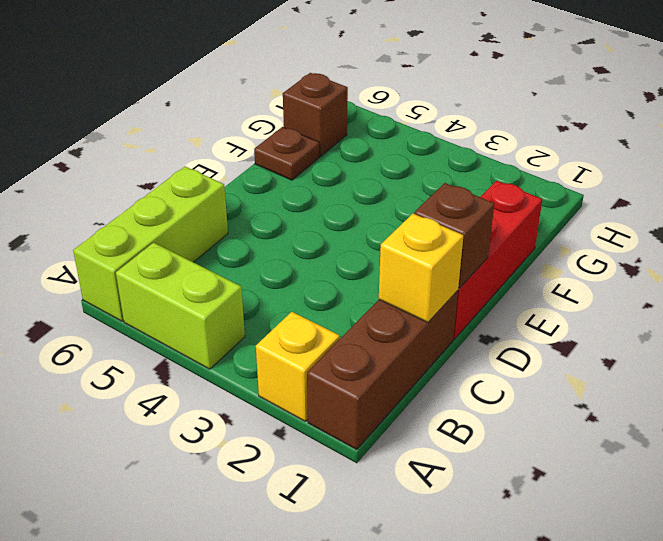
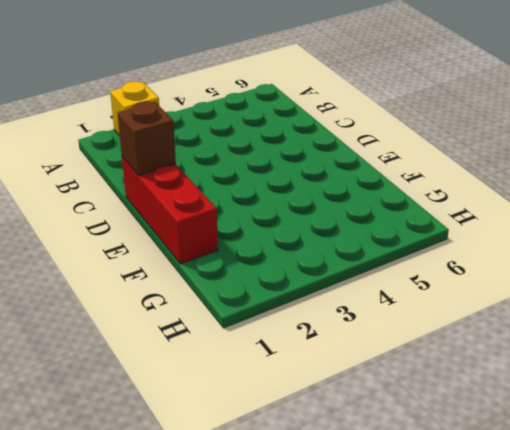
none -> brown 1x3 brick [307,291,458,449]
none -> lime 1x2 brick [116,243,245,369]

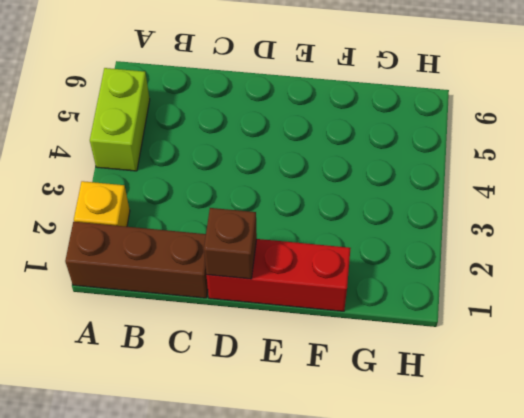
none -> lime 1x3 brick [73,167,228,321]
none -> brown 1x1 plate [254,127,320,180]

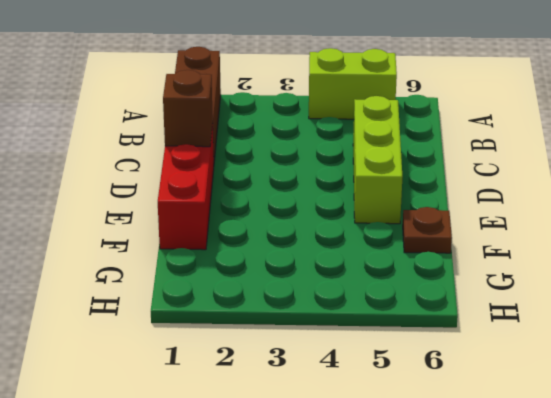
lime 1x3 brick [353,96,403,224] -> lime 1x3 brick moved to [73,167,228,321]
none -> yellow 1x1 brick [256,312,340,421]
none -> brown 1x1 brick [283,73,348,156]

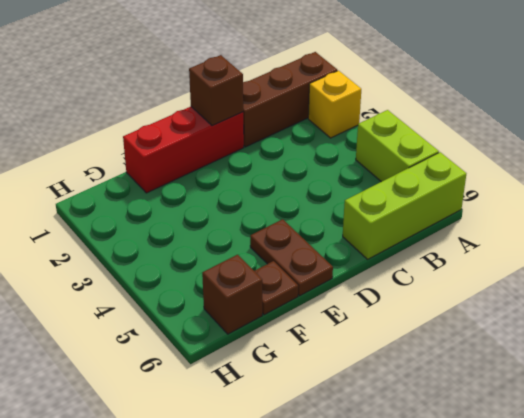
brown 1x2 plate [250,219,333,296] -> none
none -> yellow 1x1 brick [379,214,463,322]

